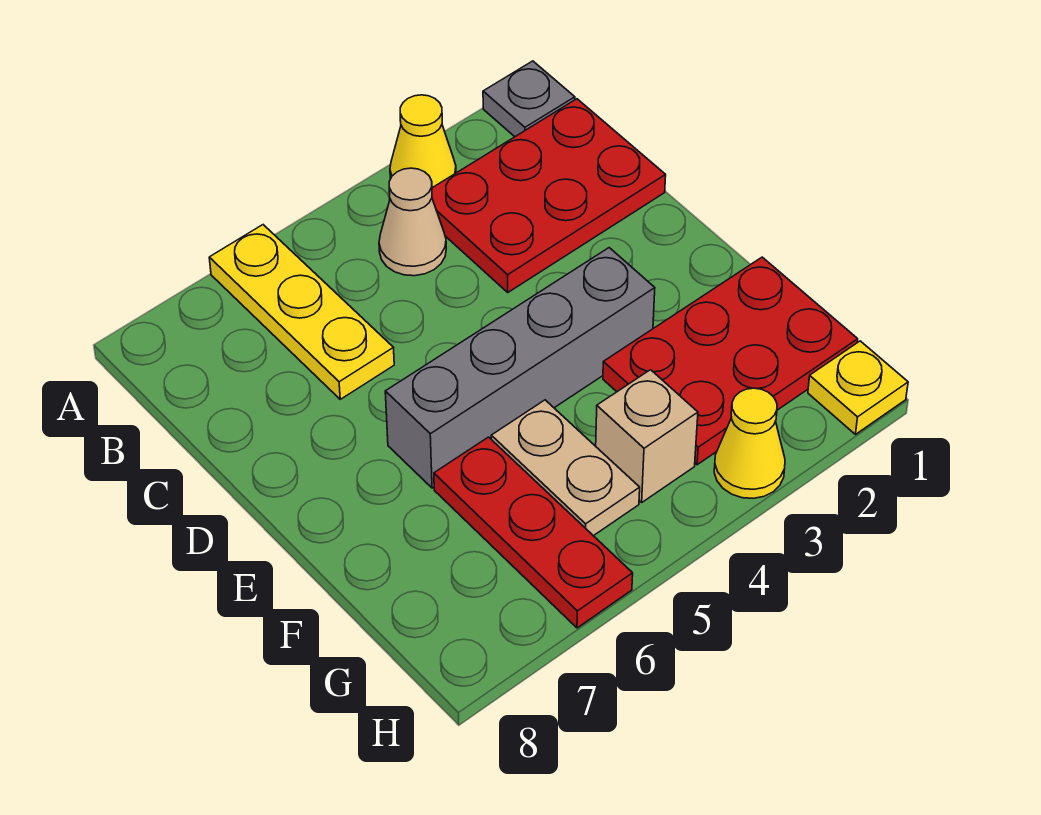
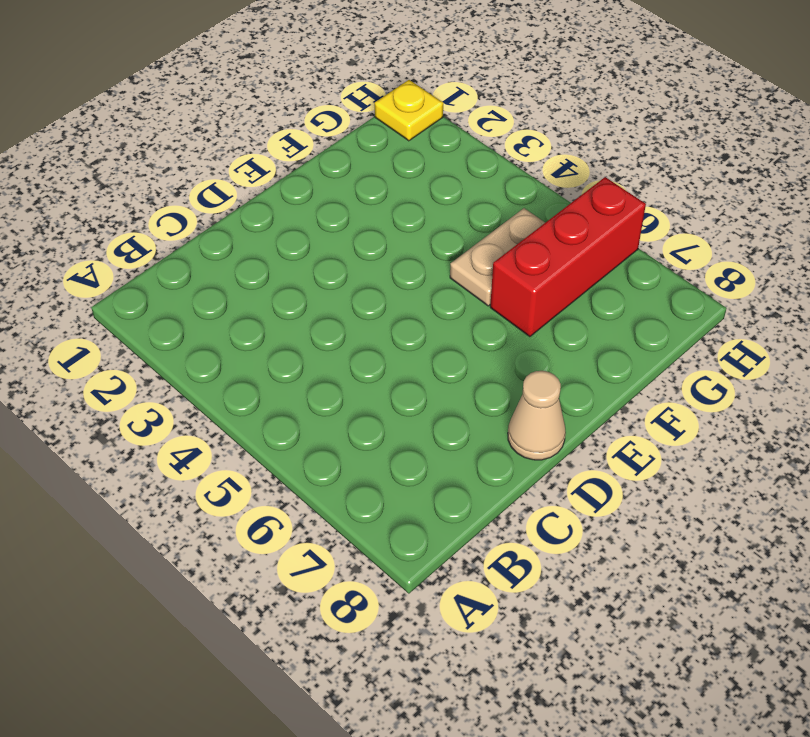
tan 1x1 cone [508,371,566,460] -> tan 1x1 cone moved to [379,168,446,276]
red 1x3 brick [490,177,646,337] -> red 1x3 plate [434,437,633,628]
none -> grey 1x1 plate [483,61,575,137]
none -> yellow 1x1 cone [390,95,456,188]
none -> yellow 1x3 plate [209,225,394,399]

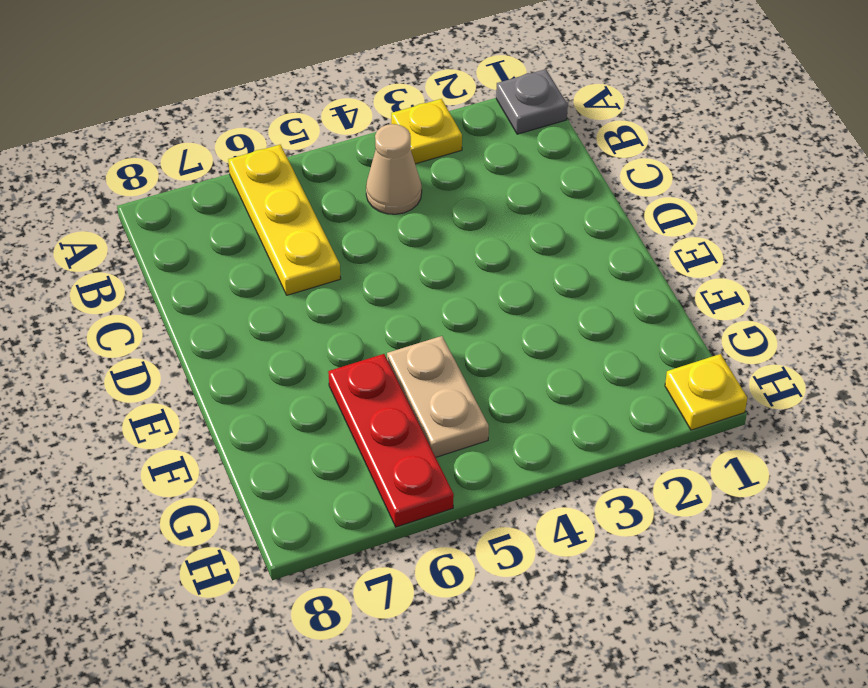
yellow 1x1 plate [391,99,462,164] -> yellow 1x1 cone [390,95,456,188]
none -> red 2x3 plate [432,99,666,292]
none -> grey 1x4 brick [385,248,655,488]
none -> red 2x3 plate [603,257,858,465]

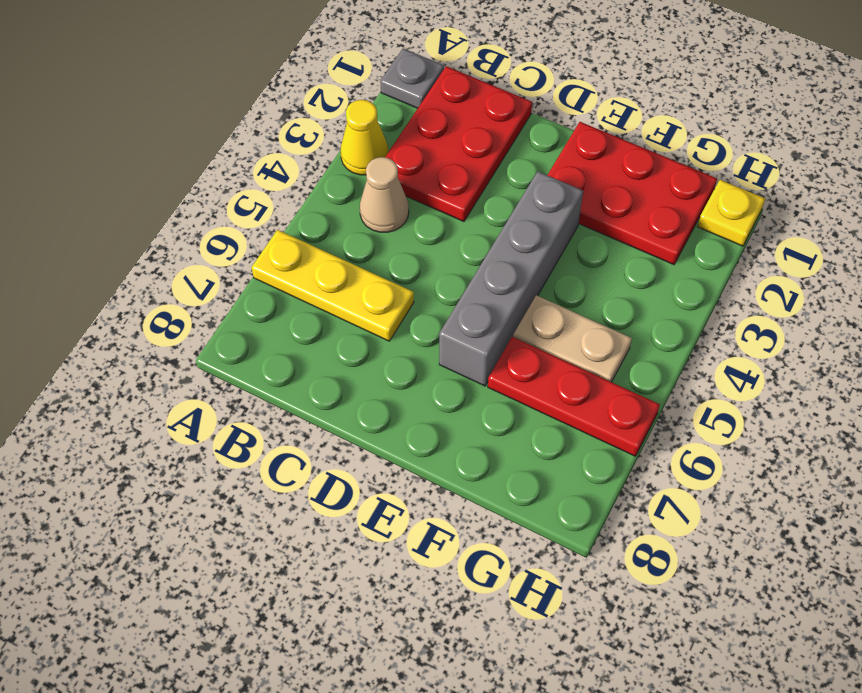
red 2x3 plate [548,122,717,265] -> red 2x3 plate turned to [603,257,858,465]
none -> tan 1x1 brick [596,370,698,502]
none -> yellow 1x1 cone [714,388,785,498]

